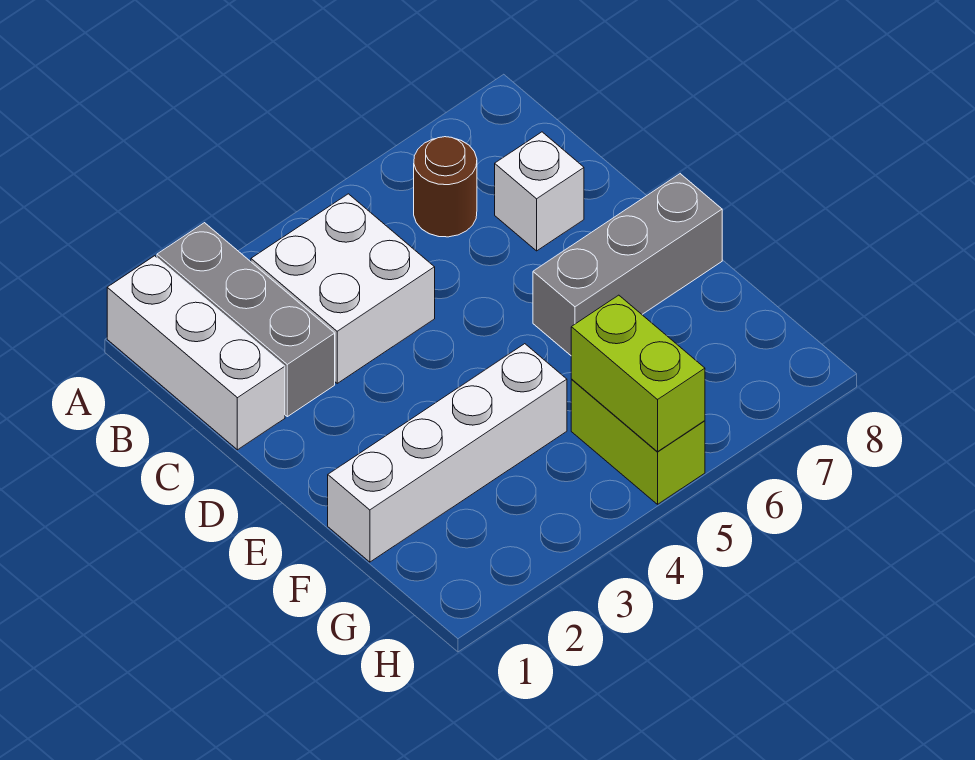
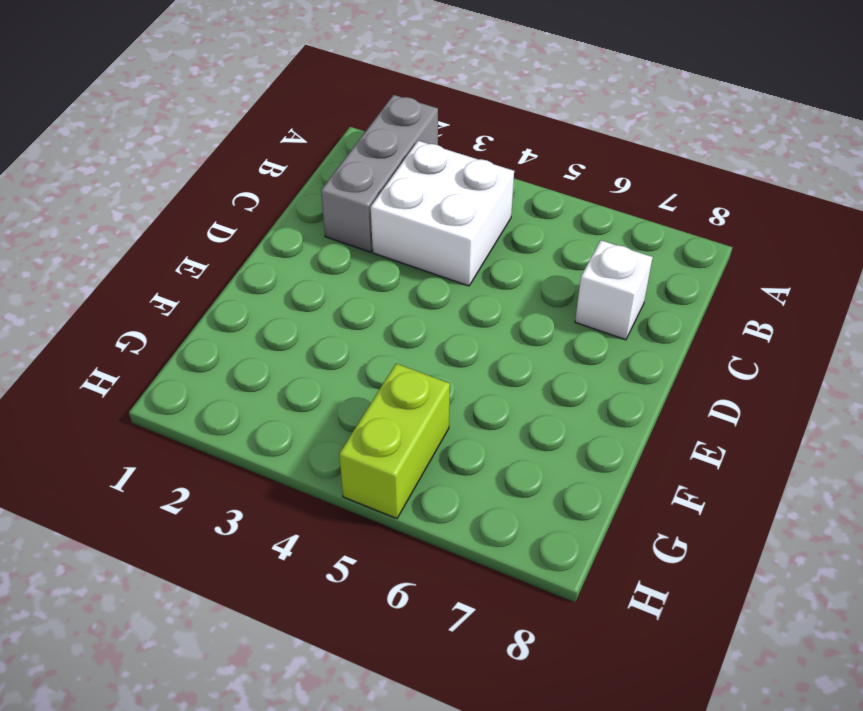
none -> white 1x3 brick [107,256,285,450]
none -> brown 1x1 round brick [414,137,477,237]

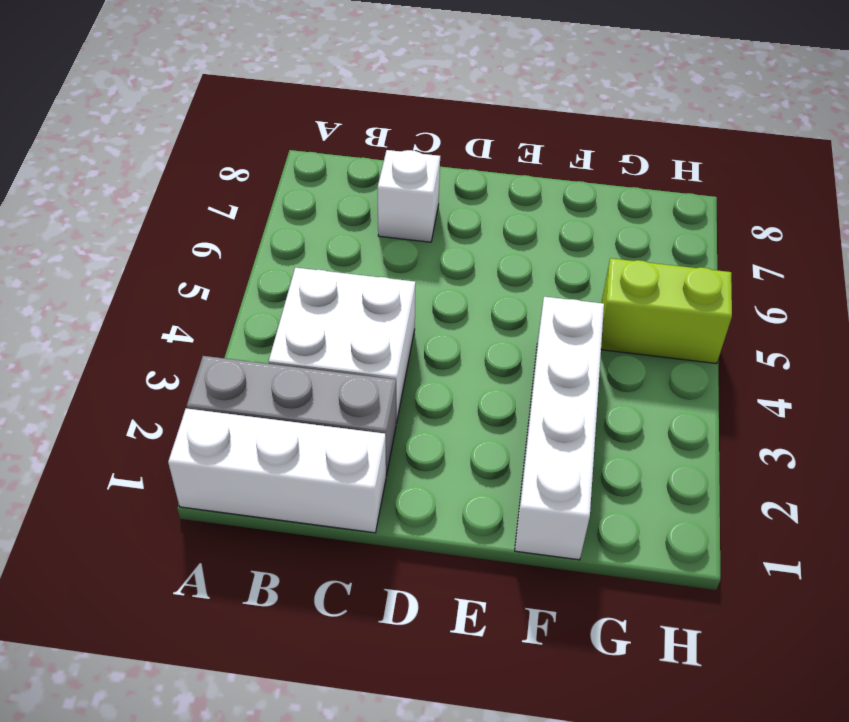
none -> brown 1x1 round brick [414,137,477,237]
none -> grey 1x3 brick [533,174,722,355]

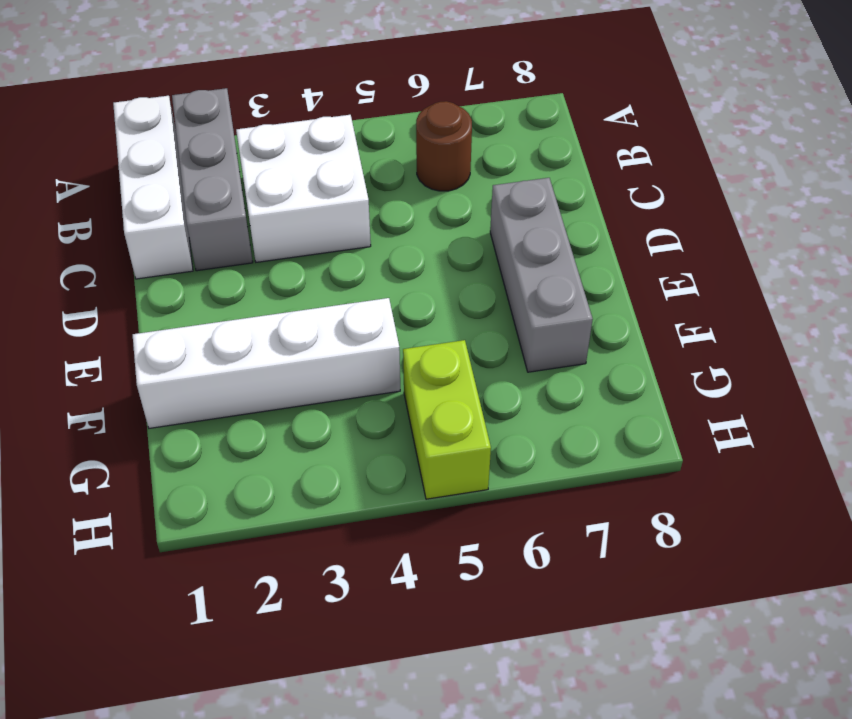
grey 1x3 brick [490,178,593,372] -> grey 1x3 brick turned to [533,174,722,355]
none -> white 1x1 brick [495,132,584,251]
none -> lime 1x2 brick [571,295,705,452]

